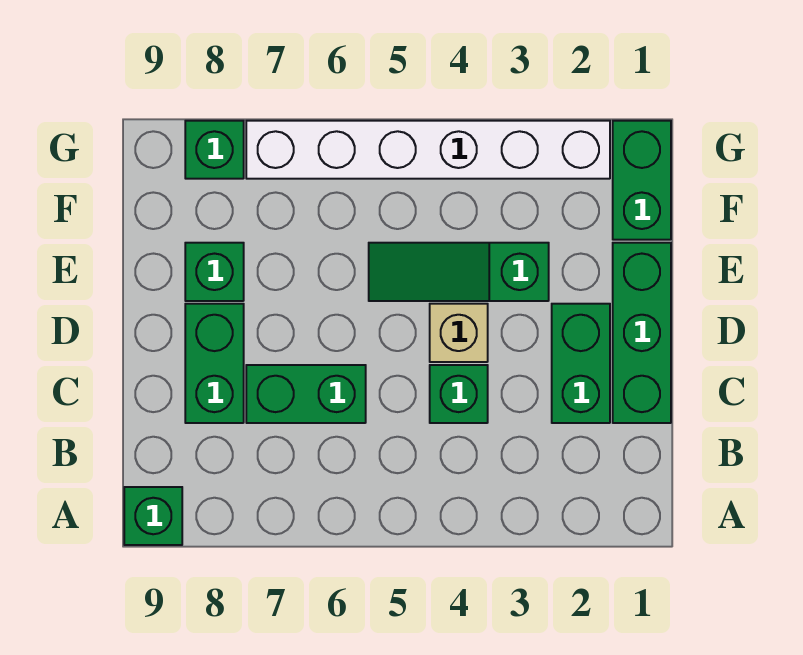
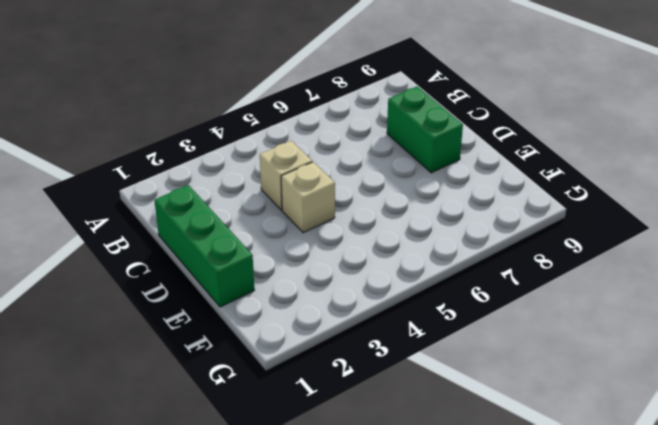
tan 1x1 brick [260,141,312,210] -> green 1x1 brick [430,365,488,423]
none -> green 1x1 brick [124,487,182,545]
none -> green 1x2 brick [552,304,610,423]
none -> green 1x2 brick [246,365,366,423]

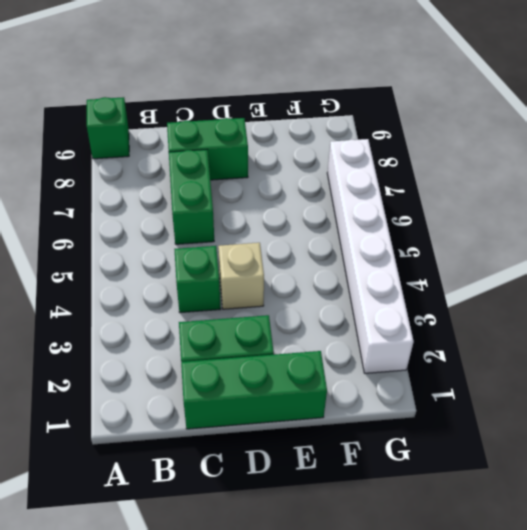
none -> green 1x3 slope [369,243,549,301]
none -> green 1x1 brick [185,243,244,301]
none -> green 1x2 brick [613,121,671,240]

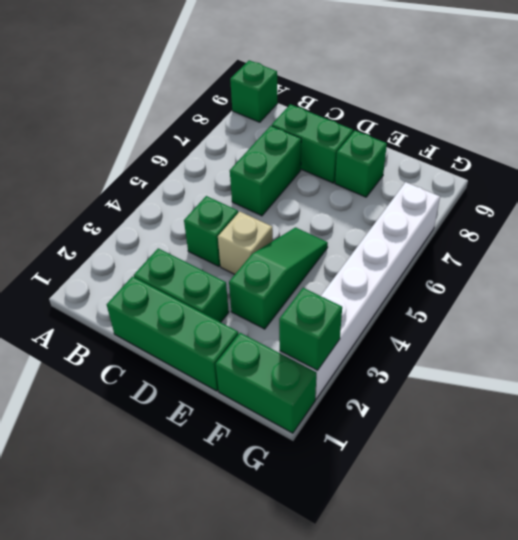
green 1x1 brick [279,288,342,370] -> green 1x1 brick moved to [185,121,244,179]

